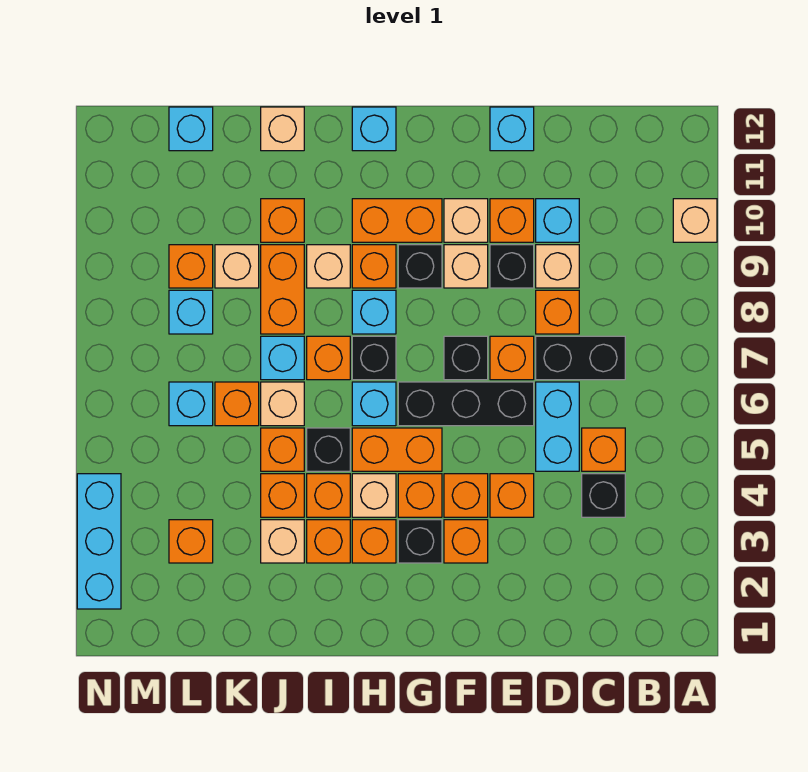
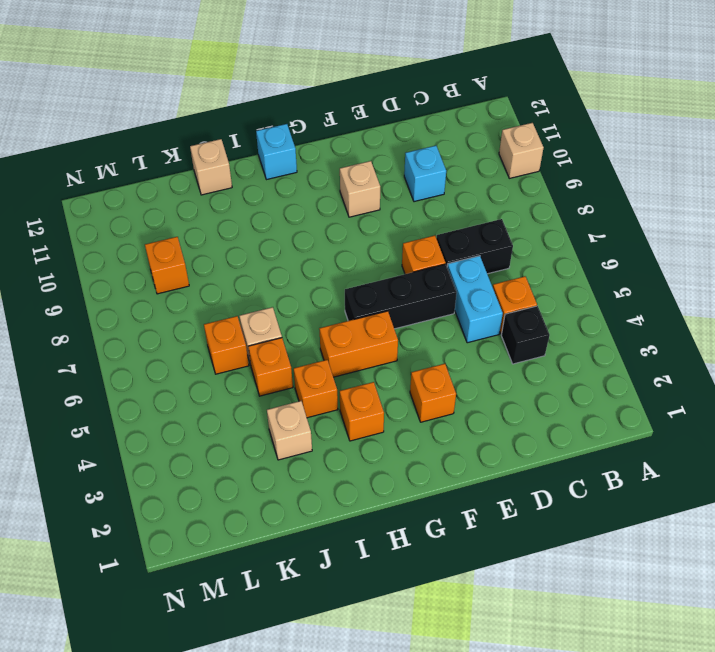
none -> orange 1x1 brick [536,290,579,334]
none -> tan 1x1 brick [536,245,579,288]
none -> orange 1x1 brick [490,474,534,517]
none -> black 1x1 brick [490,245,534,288]

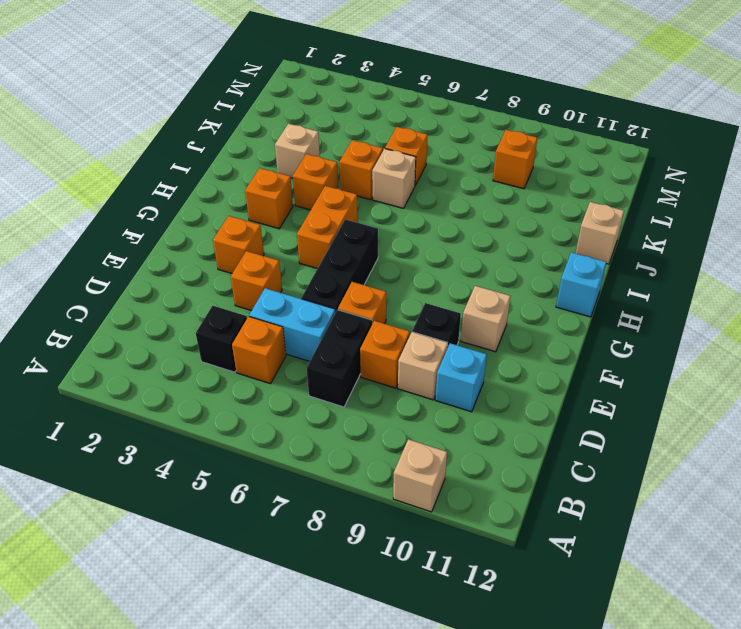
none -> orange 1x1 brick [490,199,534,242]
none -> cyan 1x1 brick [490,107,534,151]
none -> orange 1x1 brick [444,474,488,517]
none -> black 1x1 brick [444,336,488,380]

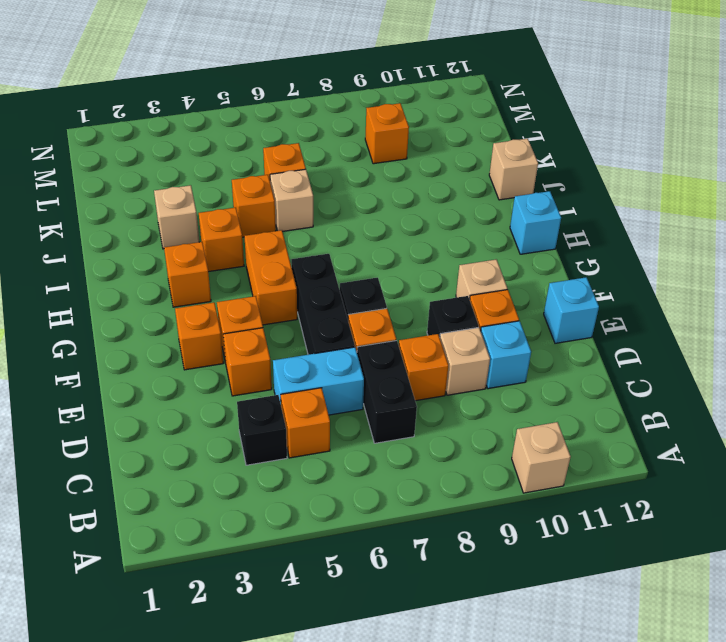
none -> tan 1x1 brick [444,245,488,288]
none -> black 1x1 brick [398,520,442,563]
none -> orange 1x1 brick [398,474,442,517]
none -> black 1x1 brick [398,245,442,288]

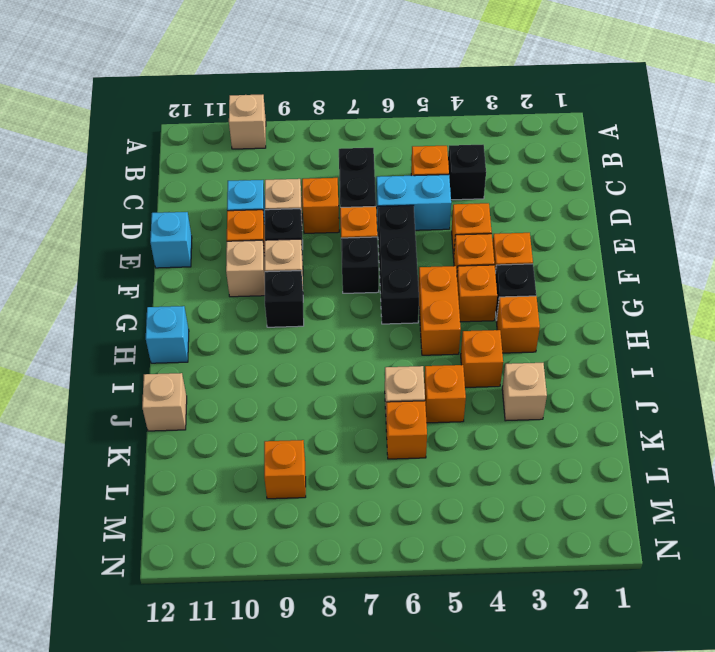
none -> orange 1x2 brick [352,199,442,242]
none -> tan 1x1 brick [352,474,396,517]
none -> cyan 1x1 brick [352,382,396,426]
none -> black 1x1 brick [352,336,396,380]

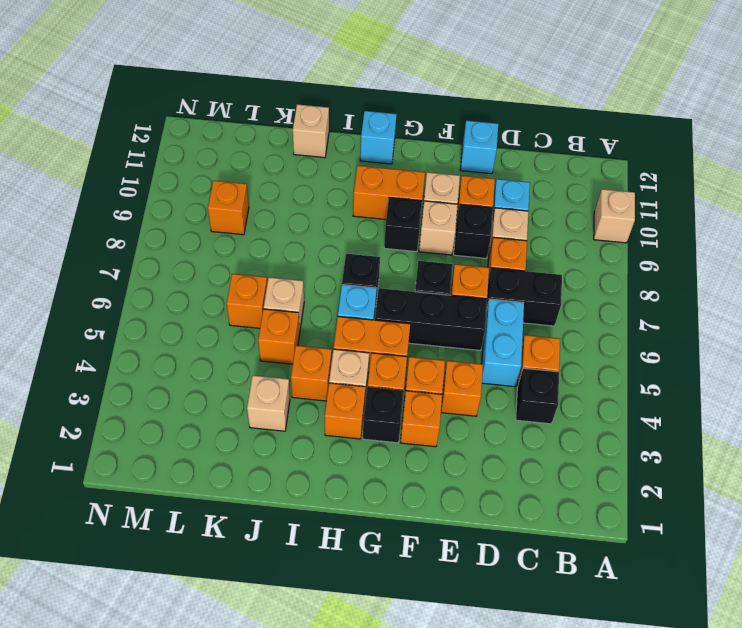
none -> cyan 1x1 brick [352,290,396,334]
none -> orange 1x1 brick [352,245,396,288]
none -> orange 1x1 brick [307,520,350,563]
none -> black 1x1 brick [307,428,350,471]

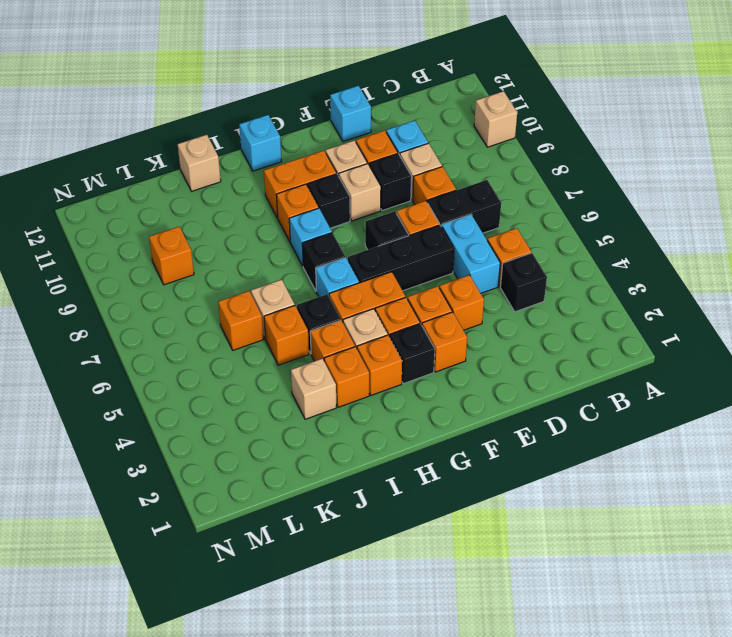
none -> orange 1x1 brick [307,336,350,380]
none -> tan 1x1 brick [307,245,350,288]
none -> orange 1x1 brick [261,474,304,517]
none -> cyan 1x1 brick [261,336,304,380]

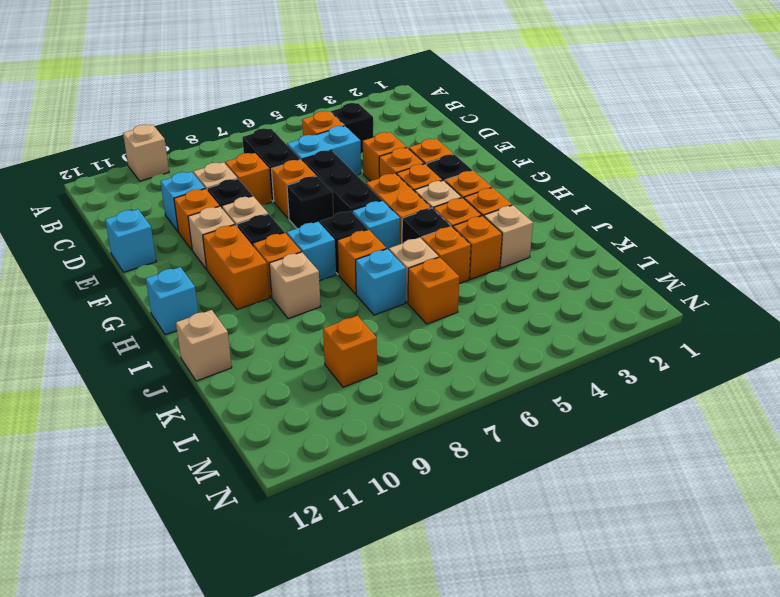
none -> orange 1x2 brick [261,245,304,334]
none -> orange 1x1 brick [261,199,304,242]
none -> tan 1x1 brick [215,245,259,288]
none -> orange 1x1 brick [169,520,213,563]

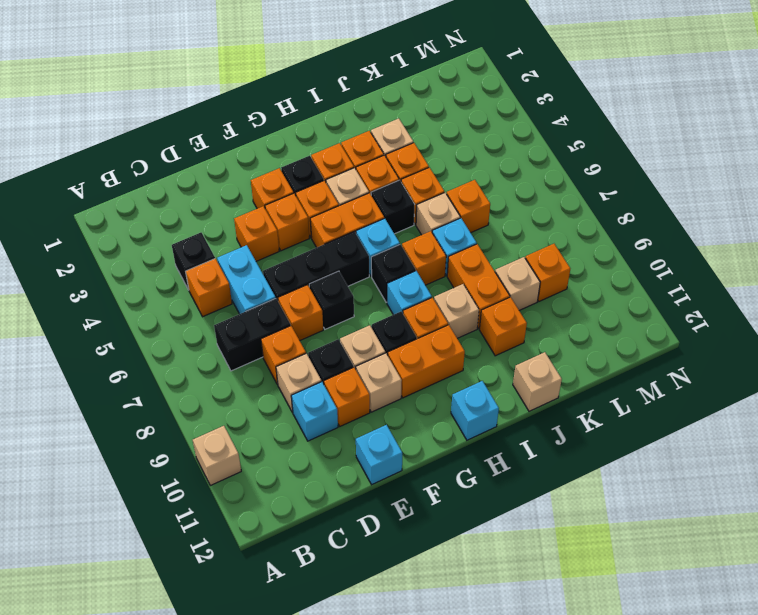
none -> orange 1x1 brick [169,520,213,563]
none -> cyan 1x1 brick [169,382,213,426]
none -> cyan 1x1 brick [169,290,213,334]
none -> cyan 1x1 brick [169,107,213,151]

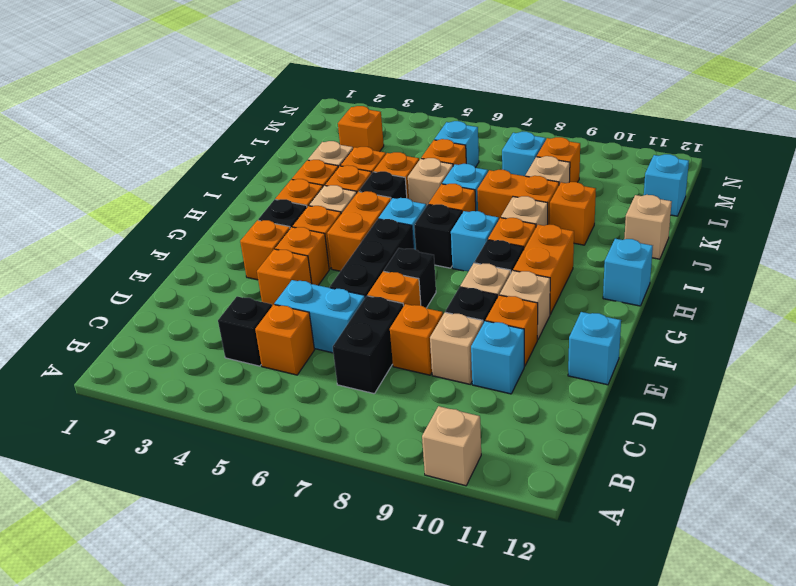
none -> cyan 1x3 brick [77,474,121,609]

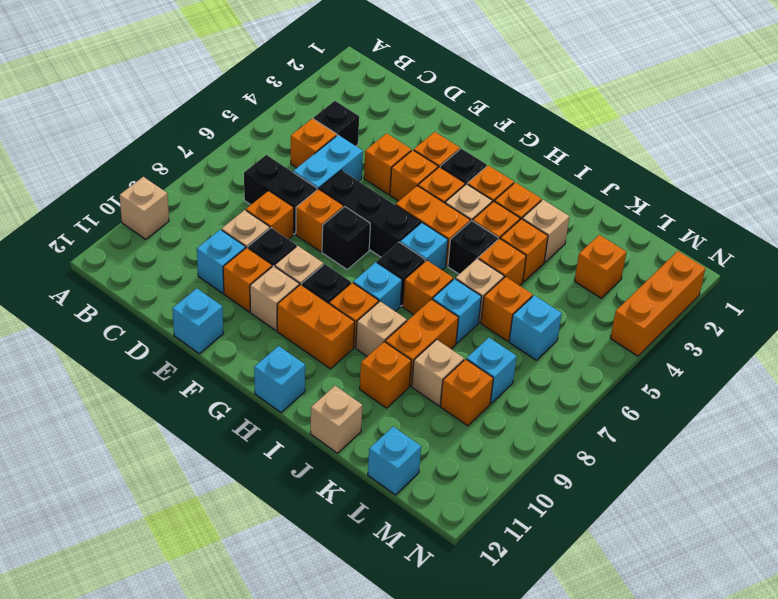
orange 1x3 brick [610,251,706,356] -> cyan 1x3 brick [77,474,121,609]

